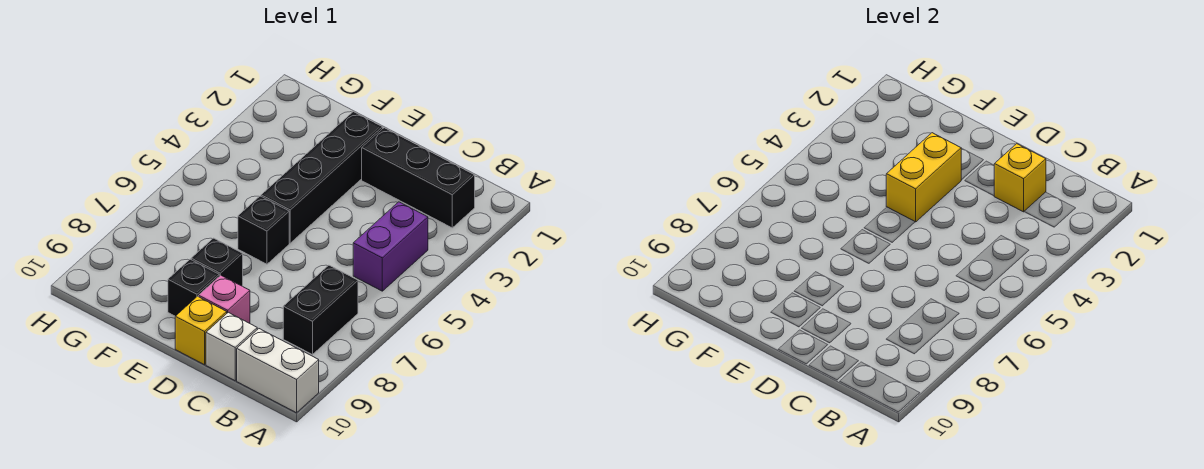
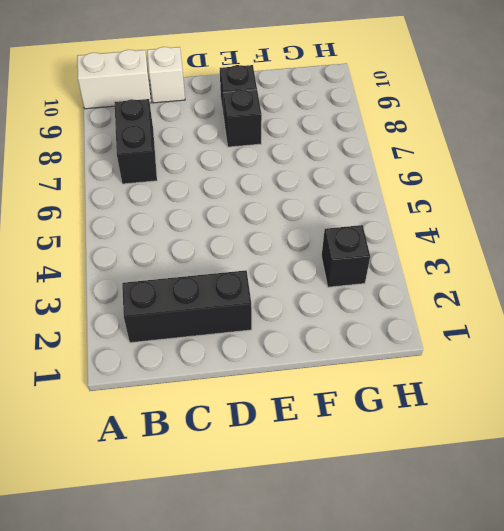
black 1x1 brick [322,225,370,287] -> black 1x1 brick moved to [238,196,289,264]
none -> purple 1x2 brick [353,202,428,291]
none -> pink 1x1 brick [199,275,250,323]
none -> yellow 1x1 brick [175,296,227,365]

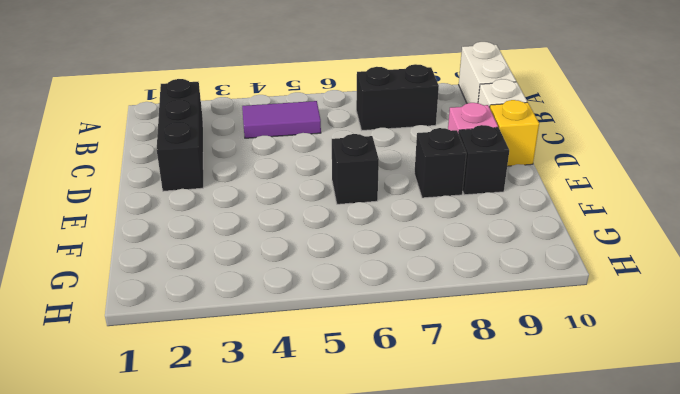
purple 1x2 tile [242,101,321,138] -> purple 1x2 brick [353,202,428,291]
none -> black 1x4 brick [261,112,383,243]
none -> yellow 1x1 brick [994,144,1046,212]
none -> yellow 1x2 brick [886,133,961,222]

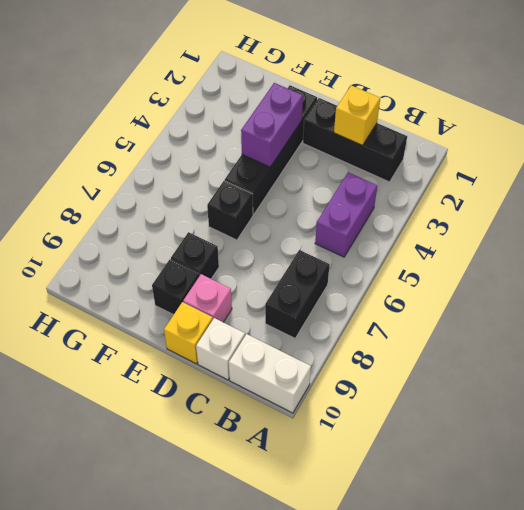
purple 1x2 brick [241,83,303,167] -> yellow 1x2 brick [886,133,961,222]

